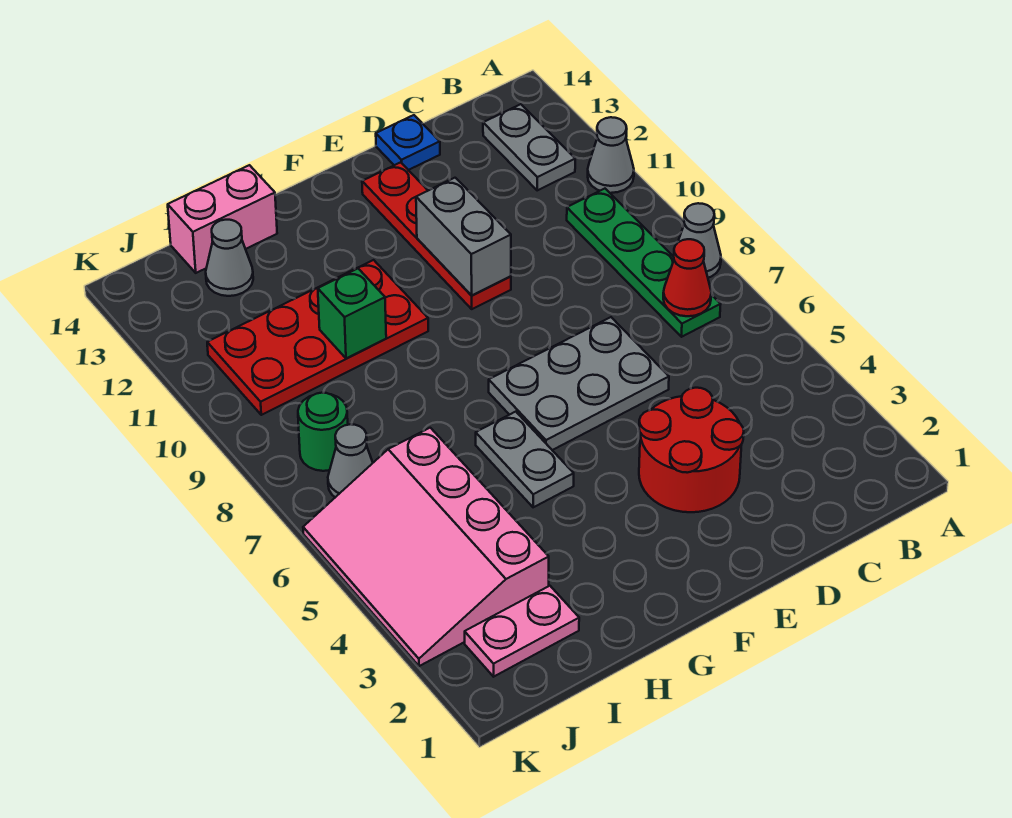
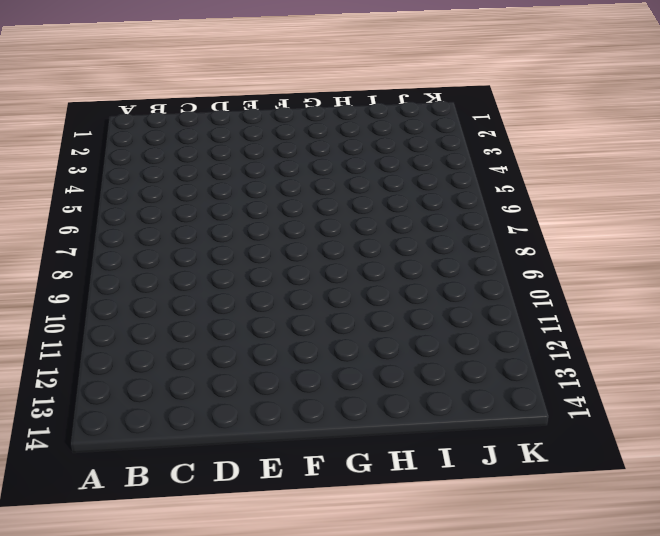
none -> grey 1x1 cone [678,203,721,278]
none -> grey 1x1 cone [588,117,634,193]
none -> green 1x4 plate [567,189,721,337]

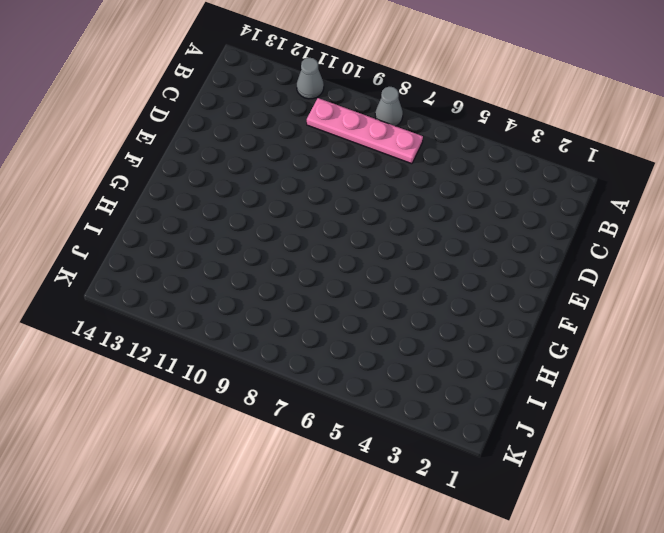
pink 1x4 plate [307,98,423,164] -> green 1x4 plate [567,189,721,337]
none -> grey 1x2 plate [483,104,575,190]
none -> red 2x2 round brick [639,388,744,512]
none -> grey 2x3 plate [489,317,669,450]

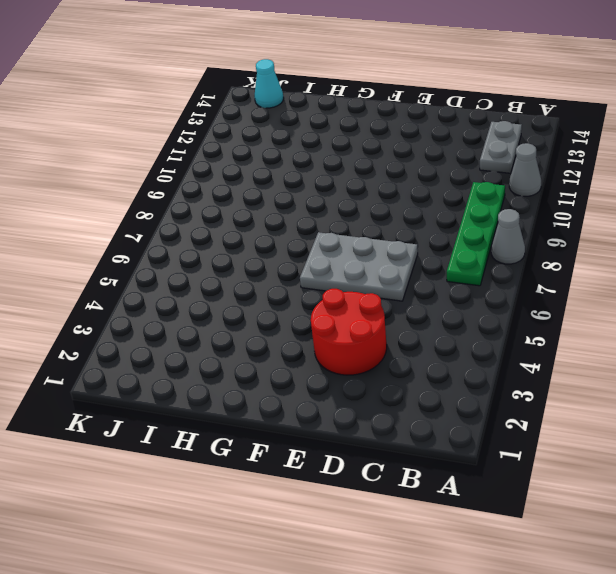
cyan 1x1 cone [254,59,284,108] -> none
none -> blue 1x1 plate [376,115,440,170]
none -> red 1x4 plate [362,162,511,309]
none -> grey 1x2 plate [476,412,574,507]

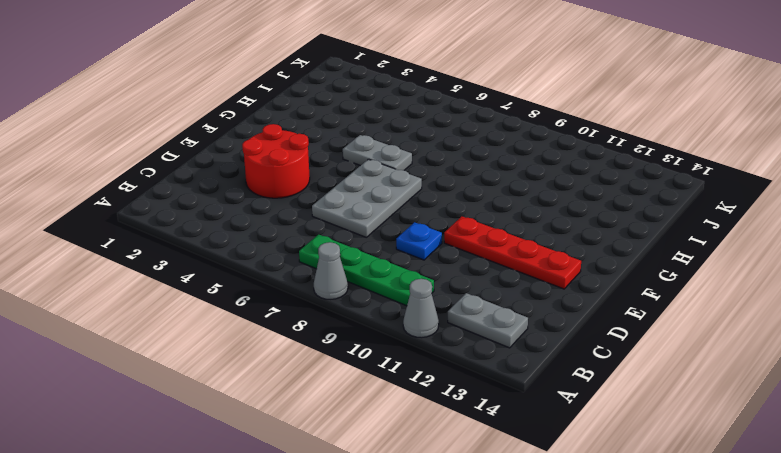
blue 1x1 plate [396,222,442,260] -> blue 1x1 plate moved to [376,115,440,170]
none -> red 2x4 plate [207,260,428,415]
none -> pink 1x2 brick [168,165,277,273]
none -> pink 1x2 plate [465,586,579,677]

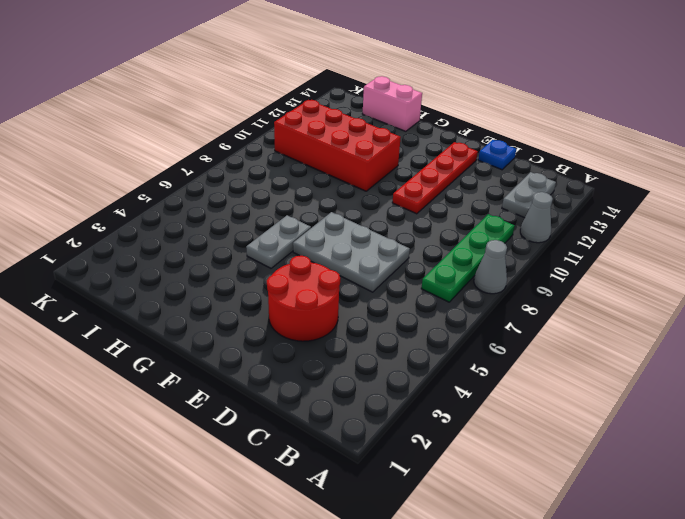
red 2x4 brick [274,100,401,191] -> red 2x4 plate [207,260,428,415]
none -> pink 1x2 plate [465,586,579,677]
none -> pink 3x4 slope [303,428,549,666]
none -> grey 1x1 cone [206,220,253,296]

